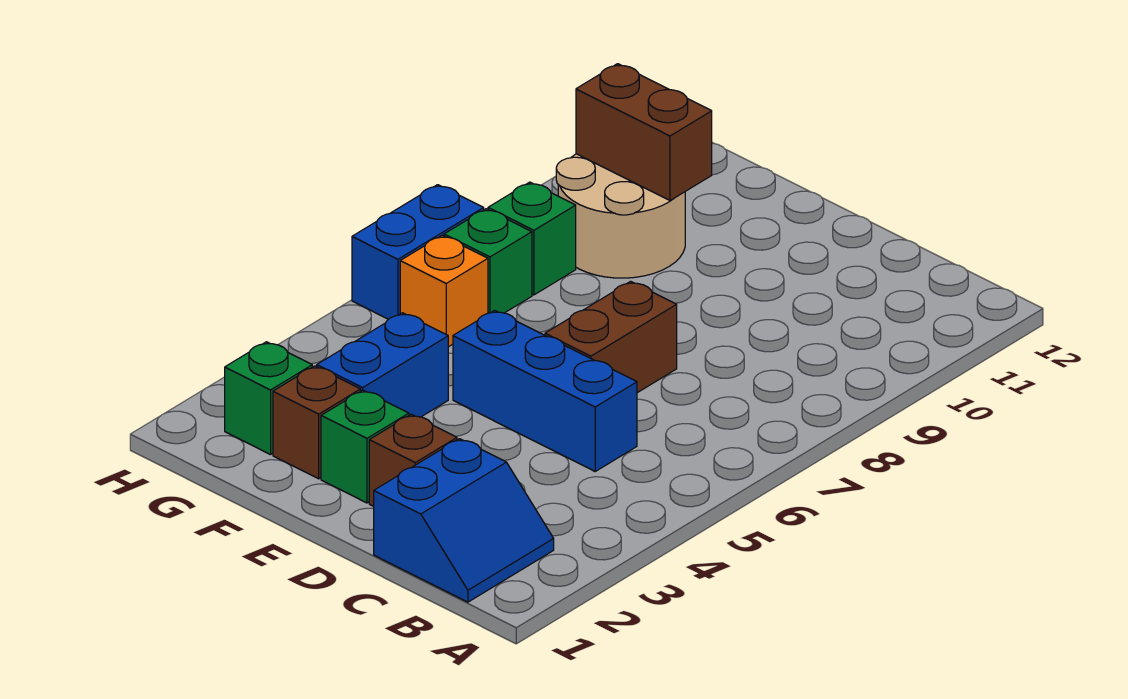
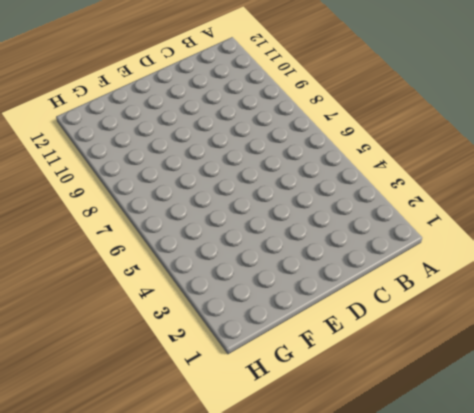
none -> blue 2x2 slope [374,439,554,602]
none -> blue 1x3 brick [453,310,637,471]
none -> brown 1x1 brick [369,414,457,506]

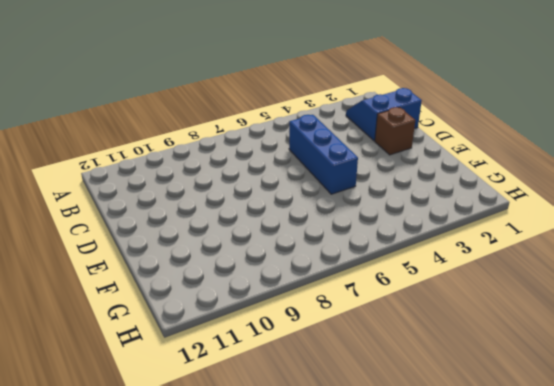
none -> brown 1x2 brick [545,281,677,393]
none -> green 1x1 brick [321,390,409,503]
none -> brown 1x1 brick [273,366,361,479]

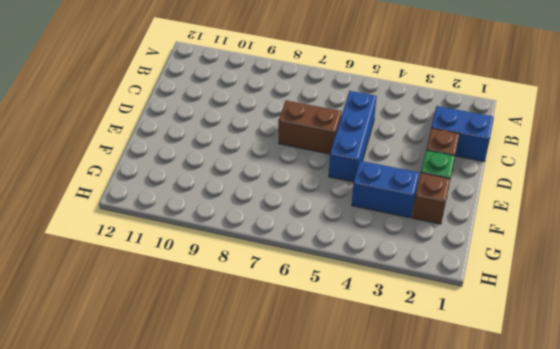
none -> tan 2x2 round brick [556,154,685,278]
none -> green 1x1 brick [225,342,312,455]
none -> orange 1x1 brick [400,235,488,347]

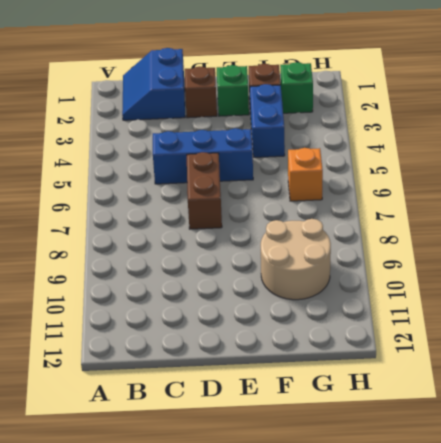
none -> green 1x1 brick [444,209,532,313]
none -> green 1x1 brick [488,182,576,295]
none -> blue 1x2 brick [352,185,484,319]

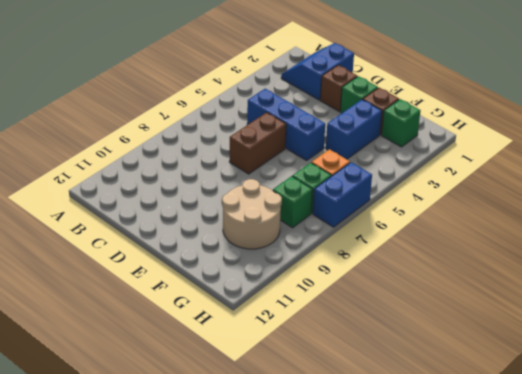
none -> brown 1x2 brick [576,64,712,201]

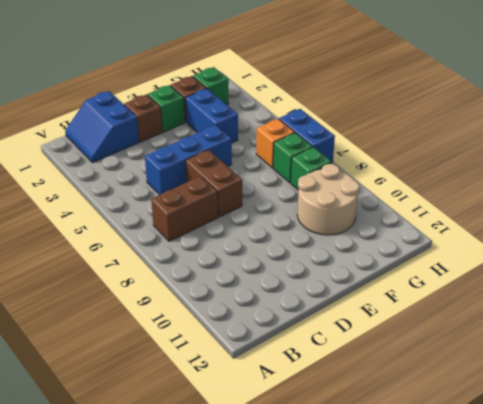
brown 1x2 brick [151,176,218,241] -> brown 1x2 brick moved to [576,64,712,201]

